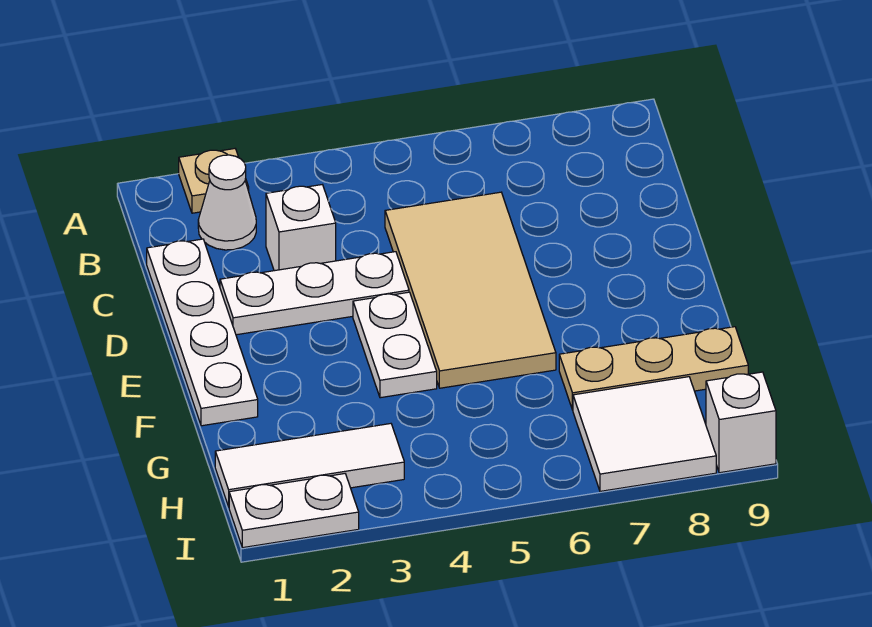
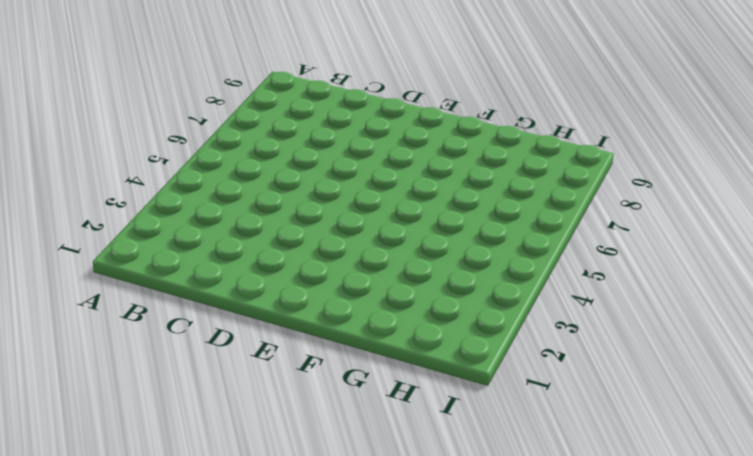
none -> tan 1x1 plate [179,149,249,213]
none -> white 1x1 cone [198,155,256,250]
none -> white 1x4 plate [147,239,258,426]

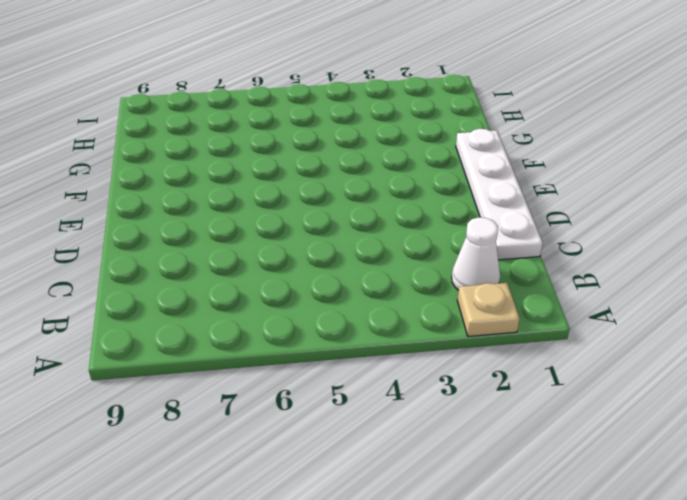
none -> white 1x1 brick [266,185,336,271]
none -> tan 2x4 tile [385,192,556,388]
none -> white 1x3 plate [220,252,409,335]

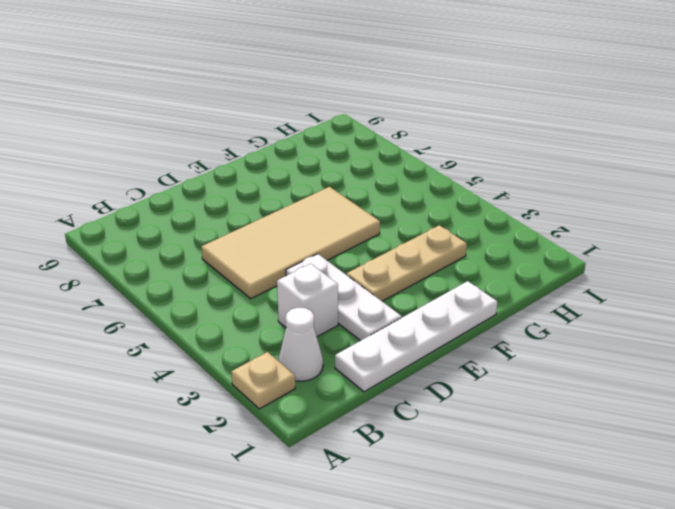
tan 1x3 plate [347,225,467,301] -> tan 1x3 plate turned to [559,327,748,410]
none -> white 1x2 plate [353,292,437,398]
none -> white 1x3 tile [215,424,404,507]
none -> white 2x2 tile [573,377,716,491]

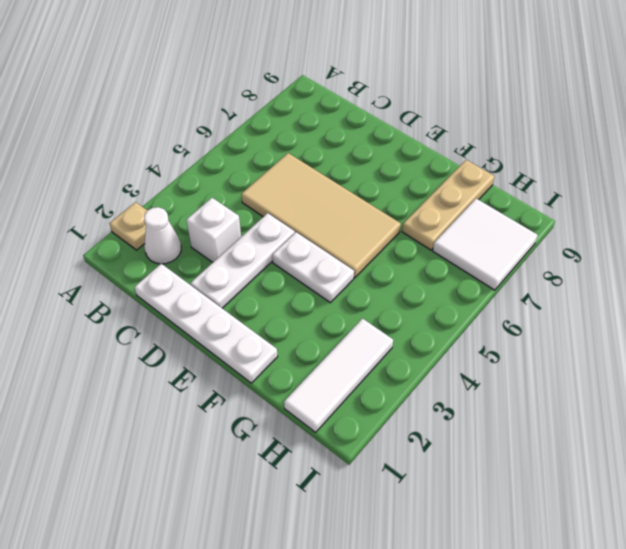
none -> white 1x2 plate [229,474,359,548]
none -> white 1x1 brick [706,372,776,473]

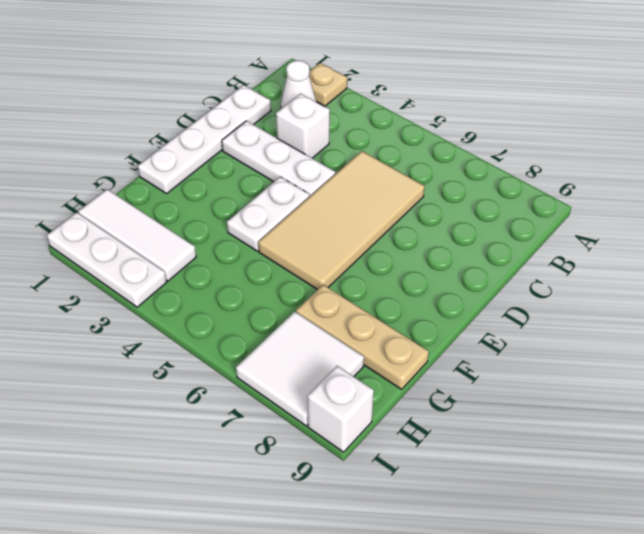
white 1x3 plate [47,212,167,307] -> white 1x2 plate [229,474,359,548]

